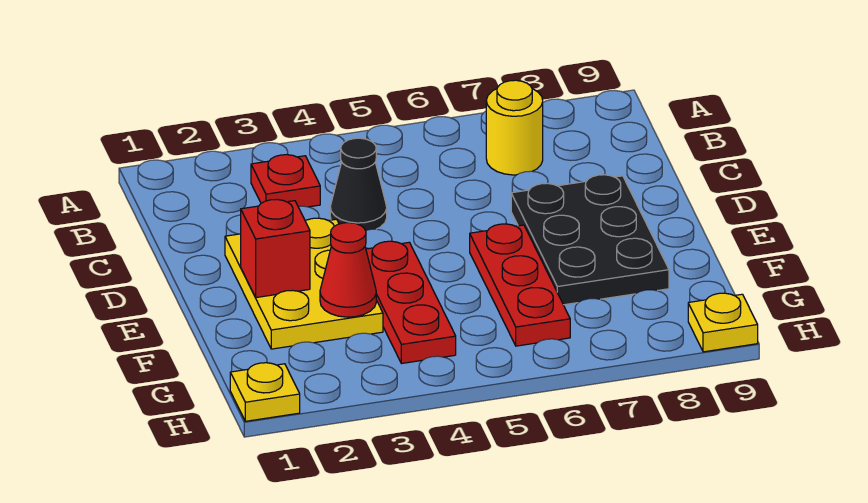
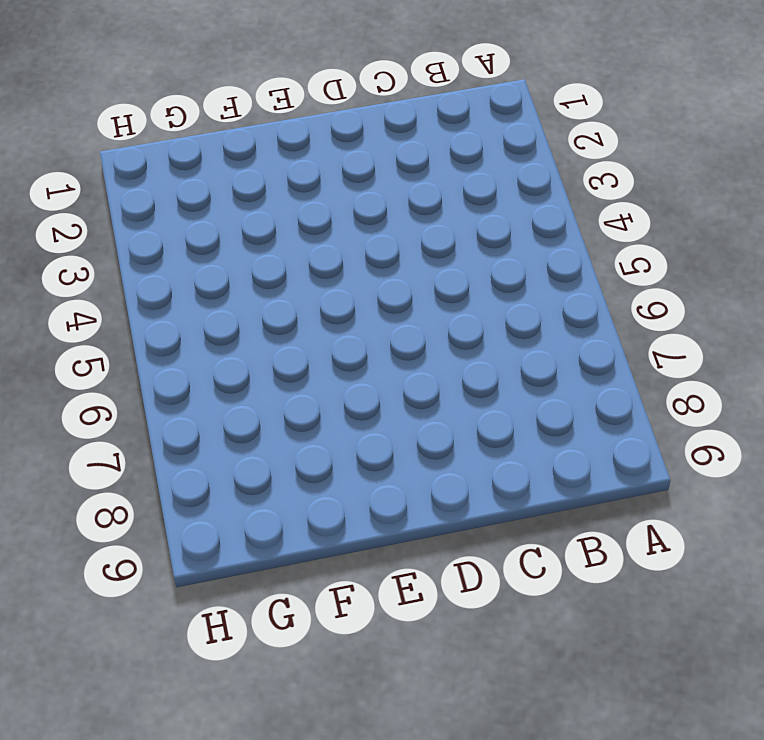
none -> red 1x1 plate [251,154,320,207]
none -> yellow 1x1 round brick [486,80,543,175]

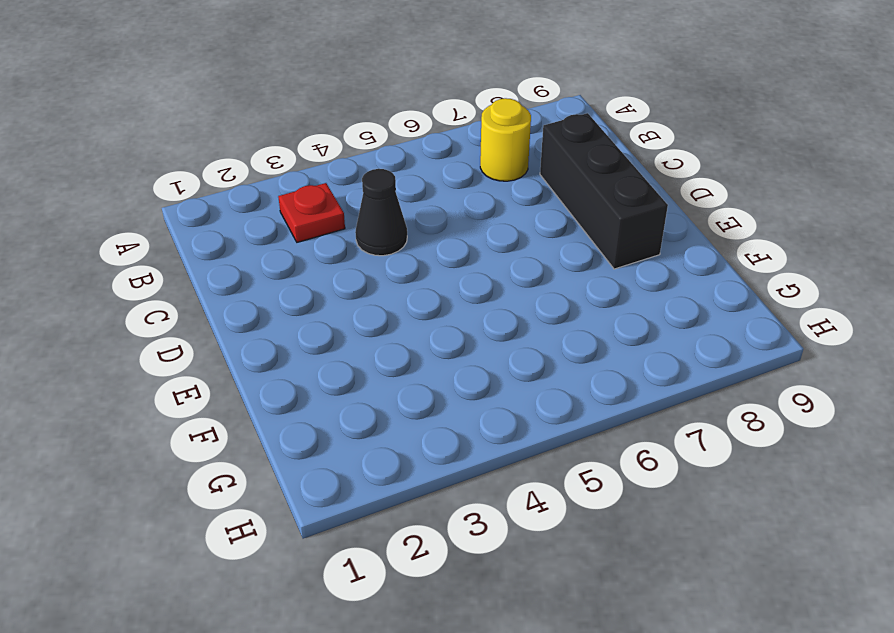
black 1x3 brick [540,113,668,269] -> black 2x3 plate [511,175,669,305]
none -> yellow 2x3 plate [225,218,383,349]
none -> red 1x3 plate [366,241,456,364]

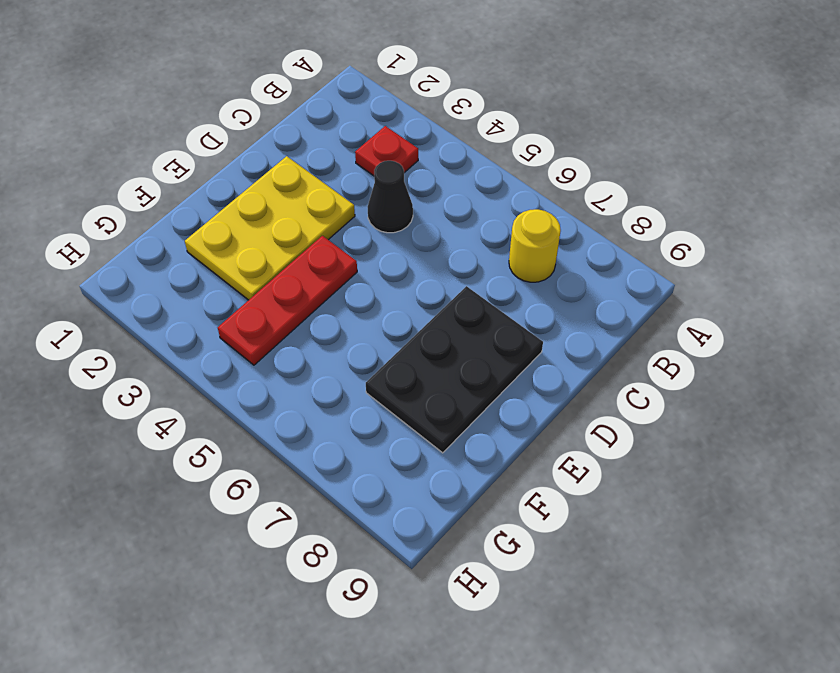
none -> red 1x3 plate [470,224,570,346]
none -> yellow 1x1 plate [230,363,300,421]

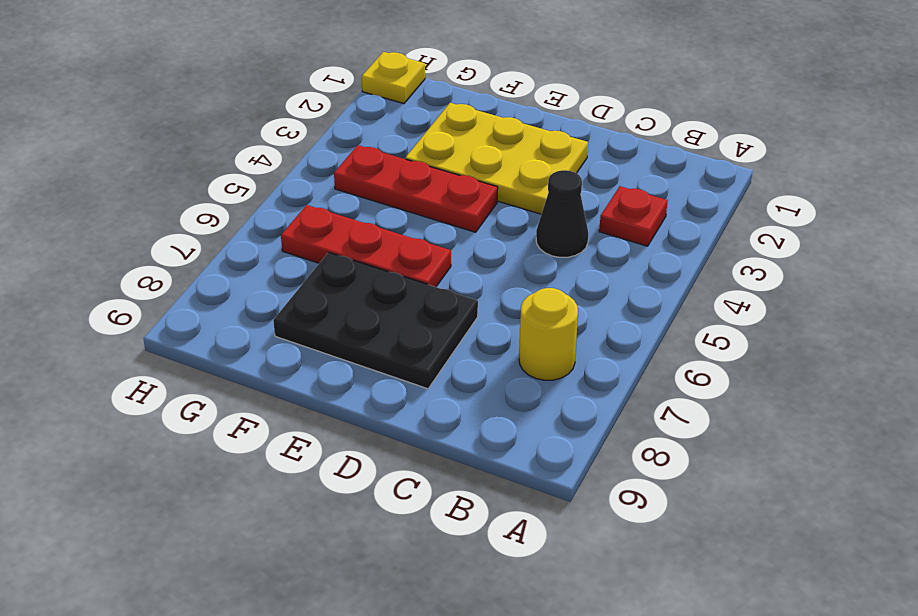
none -> yellow 1x1 plate [688,293,758,352]
none -> red 1x1 brick [241,200,310,298]

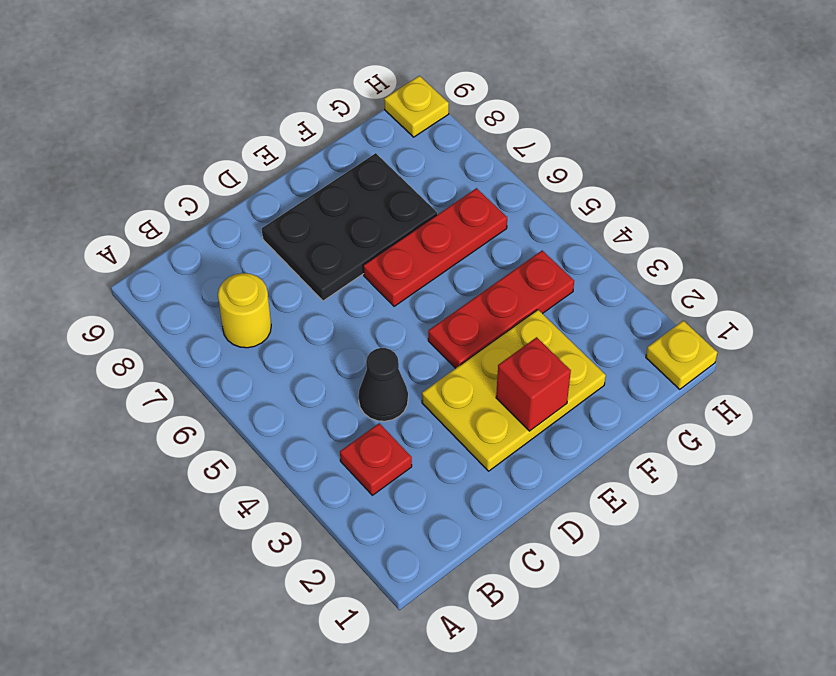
none -> red 1x1 cone [320,223,376,317]

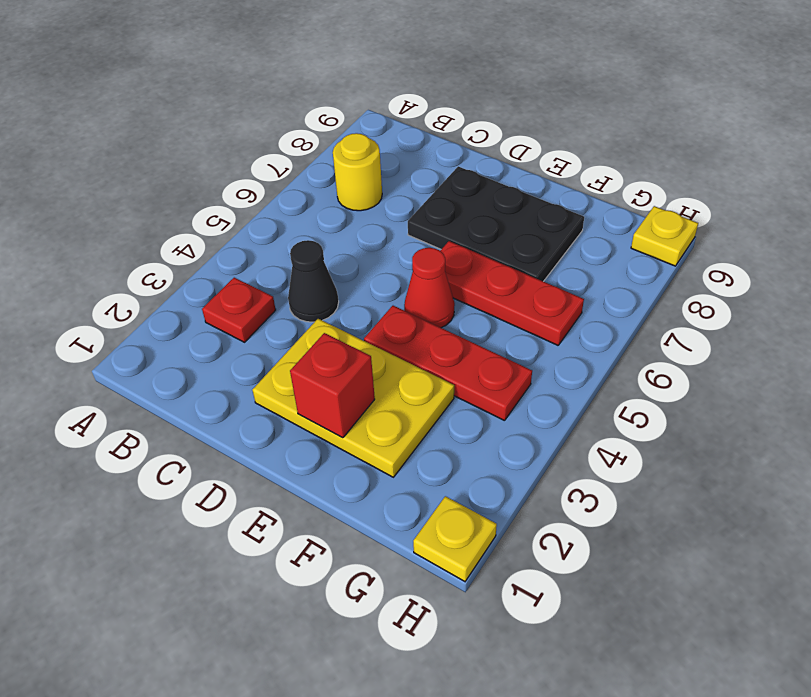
red 1x1 cone [404,248,455,328] -> red 1x1 cone moved to [320,223,376,317]

